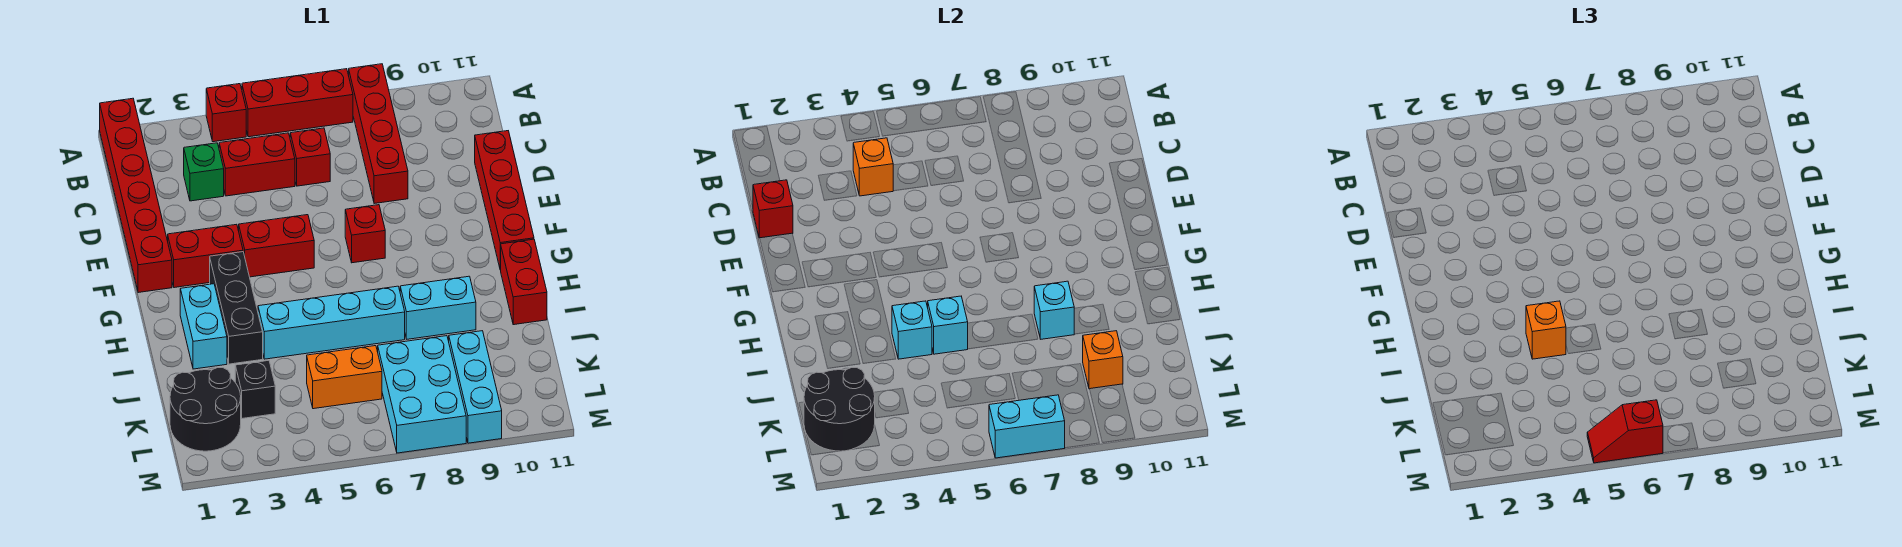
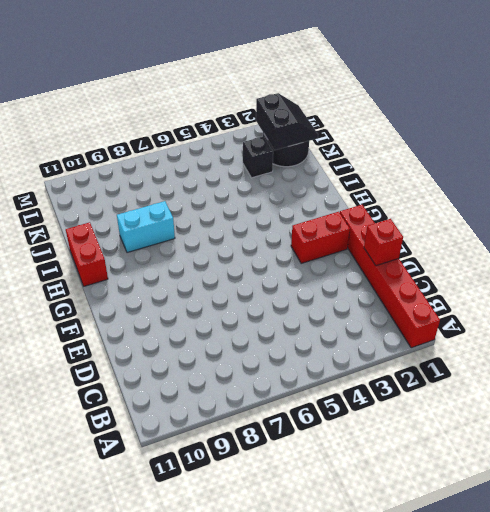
black 2x2 slope [256,93,318,150] -> black 2x2 round brick [804,368,875,451]
none -> red 1x1 brick [206,84,246,142]
none -> red 1x3 brick [242,69,353,137]
none -> red 1x4 brick [349,64,408,204]
none -> green 1x1 brick [184,143,224,201]

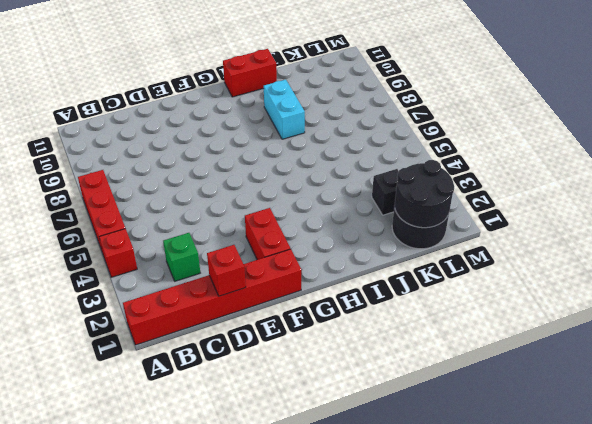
none -> red 1x4 brick [349,64,408,204]
none -> red 1x2 brick [219,133,295,196]
none -> red 1x1 brick [290,128,330,186]
none -> red 1x4 brick [475,131,534,270]

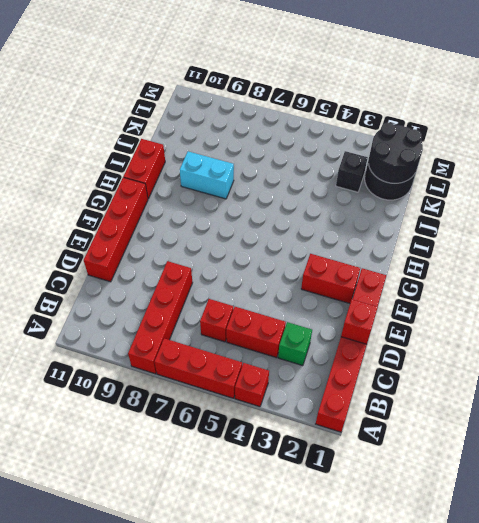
none -> red 1x2 brick [239,215,314,277]
none -> red 1x1 brick [345,205,385,263]
none -> black 1x3 brick [210,252,263,364]
none -> cyan 1x2 brick [180,284,227,369]

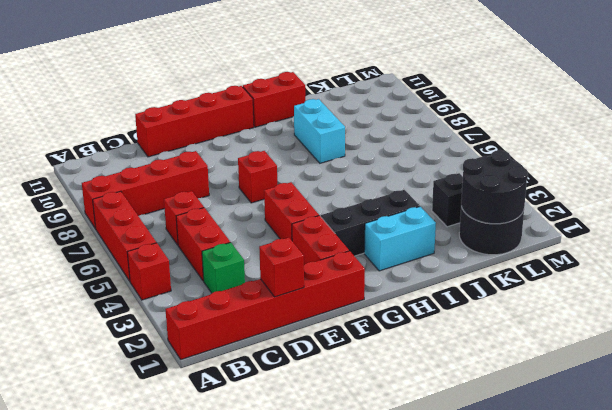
none -> cyan 1x4 brick [258,286,405,359]
none -> orange 1x2 brick [307,346,382,409]
none -> cyan 2x3 brick [378,336,466,453]
none -> cyan 1x3 brick [449,331,502,443]

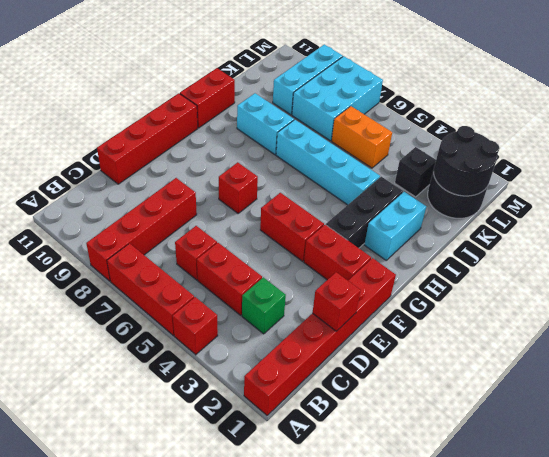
none -> orange 1x1 brick [853,138,893,196]
none -> cyan 1x1 brick [892,301,932,359]
none -> cyan 1x1 brick [928,296,968,354]
none -> cyan 1x1 brick [1034,281,1074,339]

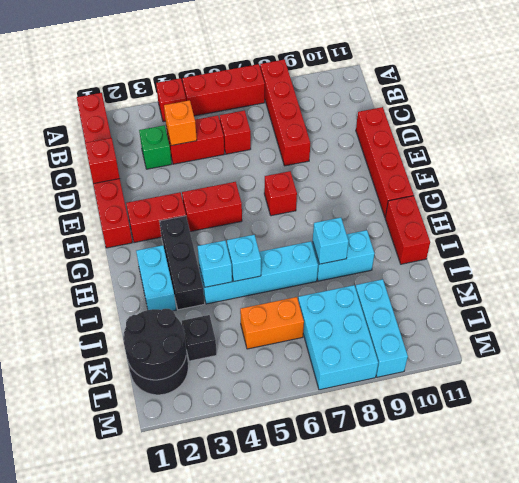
none -> orange 1x1 brick [1083,331,1123,389]
none -> cyan 1x2 brick [989,395,1065,458]
none -> orange 1x1 brick [1526,301,1566,359]
none -> red 1x2 slope [1587,400,1663,463]

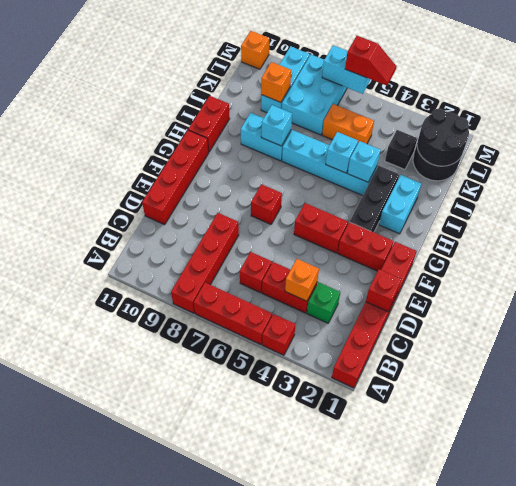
orange 1x1 brick [241,31,269,69] -> orange 1x1 brick moved to [1526,301,1566,359]

